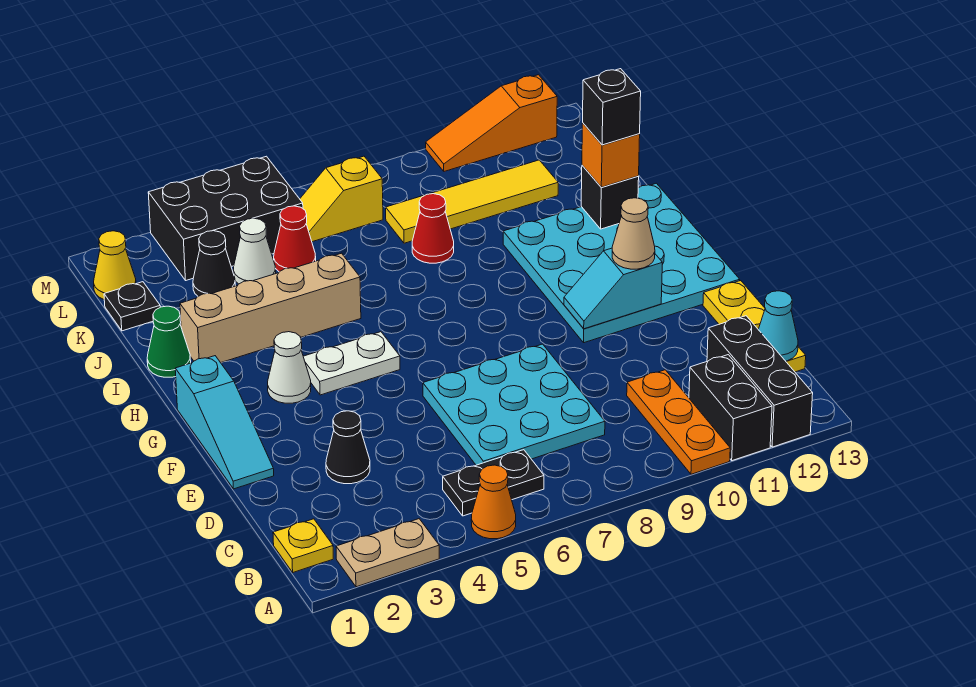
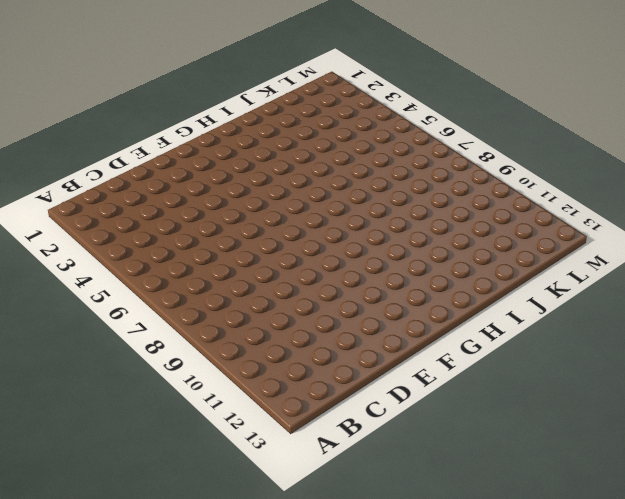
none -> tan 1x2 plate [336,519,439,587]
none -> orange 1x1 cone [471,465,516,539]
none -> orange 1x3 plate [627,370,730,474]
none -> black 1x2 brick [689,355,772,461]

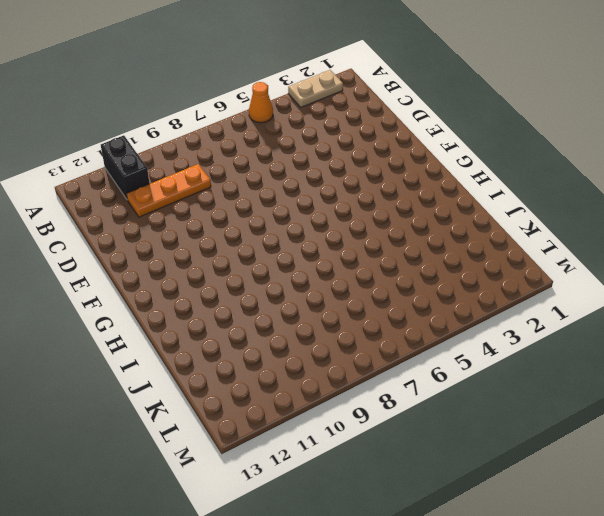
orange 1x3 plate [127,164,211,217] -> orange 1x3 plate turned to [627,370,730,474]
none -> black 1x3 brick [707,316,813,447]
none -> yellow 1x1 plate [273,519,333,572]
none -> black 1x2 plate [443,450,544,516]
none -> cyan 3x3 plate [423,344,605,465]

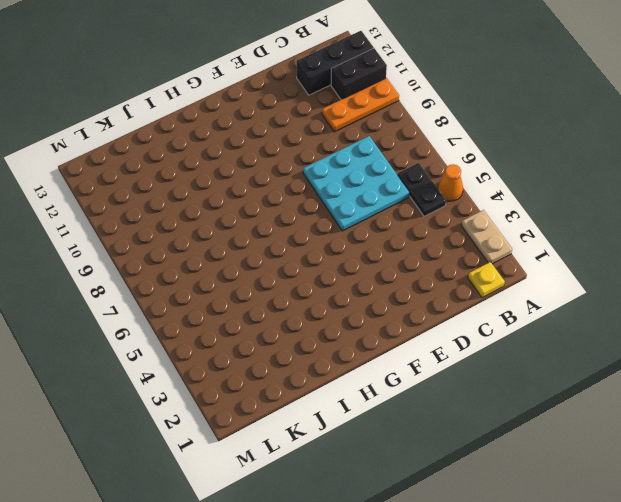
none -> yellow 1x3 plate [703,281,806,372]
none -> black 1x1 cone [326,411,370,484]
none -> cyan 1x3 slope [175,356,274,489]
none -> cyan 4x4 plate [503,183,740,343]

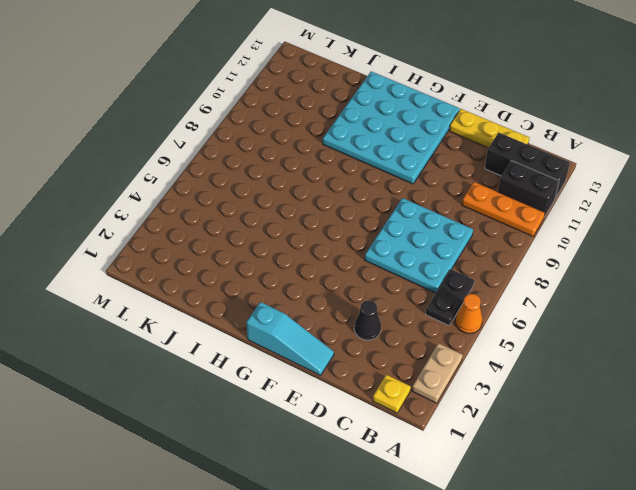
none -> white 1x1 cone [268,332,311,403]
none -> white 1x2 plate [303,332,400,395]
none -> green 1x1 cone [147,306,191,377]
none -> tan 1x4 brick [180,253,361,363]

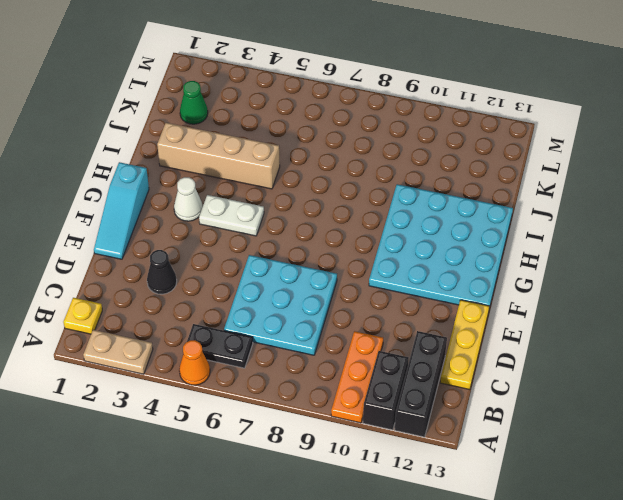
green 1x1 cone [180,81,208,124] -> green 1x1 cone moved to [147,306,191,377]
none -> red 1x1 cone [412,194,454,263]
none -> black 1x1 plate [104,282,160,331]
none -> black 1x1 cone [193,231,235,296]
none -> white 1x1 cone [233,218,276,284]

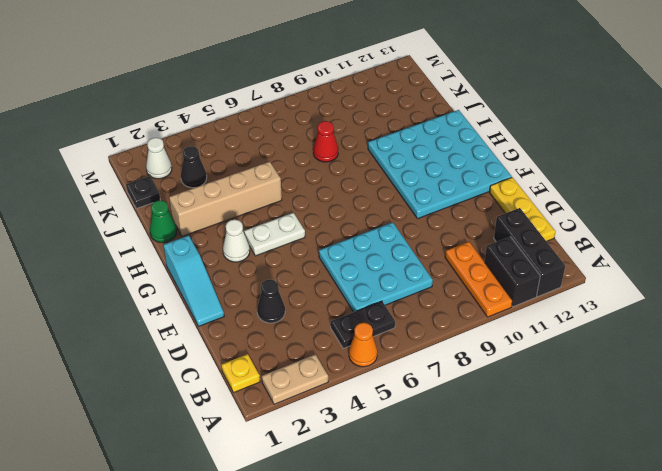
white 1x1 cone [146,138,172,179] -> white 1x1 cone moved to [233,218,276,284]
none -> red 1x1 cone [274,206,316,272]
none -> yellow 1x4 tile [386,160,558,243]
none -> yellow 1x1 cone [94,231,136,299]
none -> black 2x3 brick [148,156,303,280]

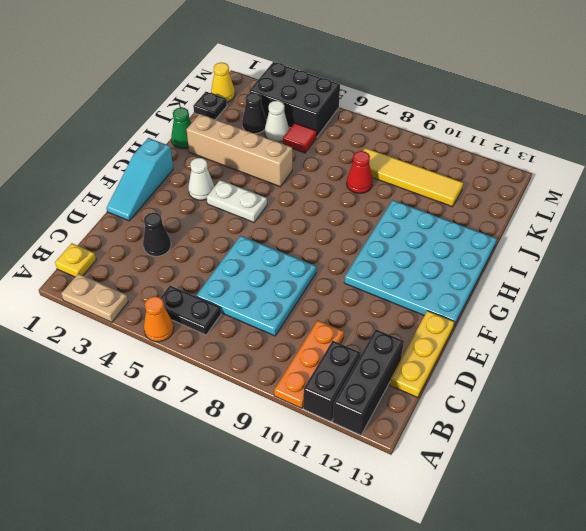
red 1x1 tile [283,123,317,153] -> red 1x1 cone [274,206,316,272]
none -> yellow 1x2 slope [300,156,383,242]
none -> orange 1x3 slope [426,75,557,171]
none -> cyan 1x1 cone [758,291,798,361]
none -> cyan 1x2 slope [564,248,662,329]

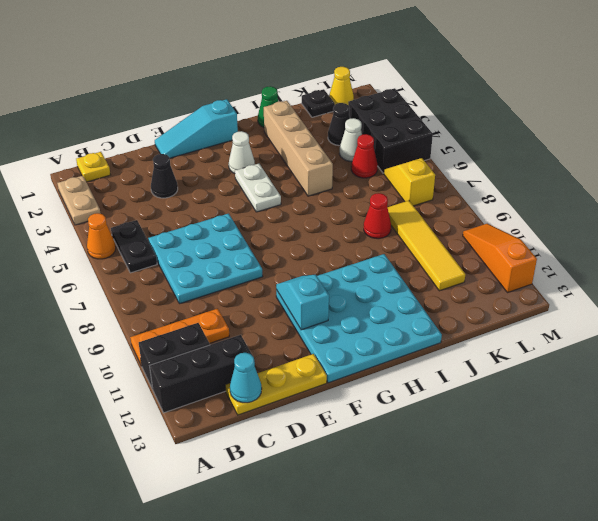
none -> black 1x1 brick [581,165,639,229]
none -> tan 1x1 cone [612,198,655,269]
none -> orange 1x1 brick [582,123,640,187]
none -> black 1x1 brick [583,69,641,145]

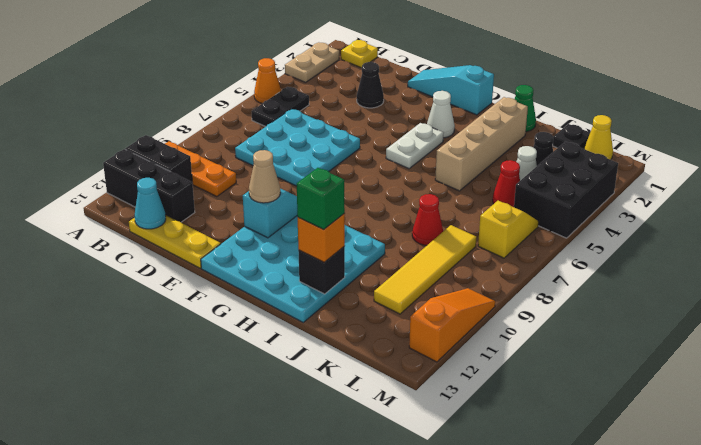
green 1x1 brick [297,168,345,229] -> black 1x1 brick [583,69,641,145]

